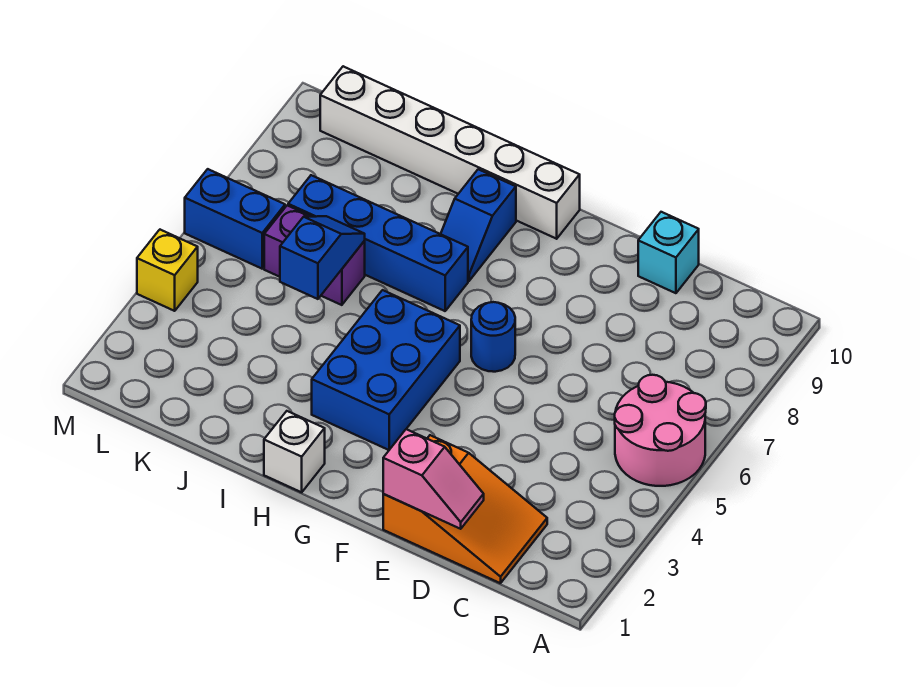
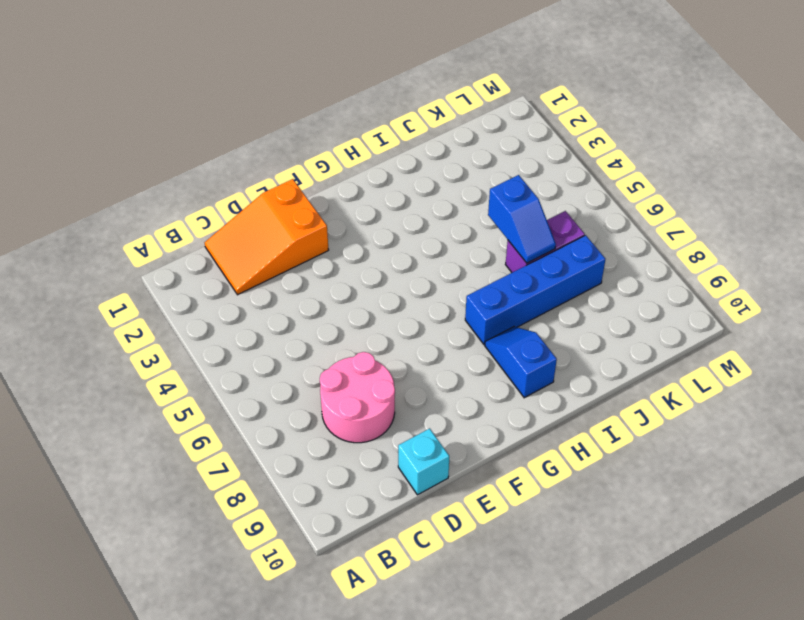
pink 2x2 round brick [320,352,395,443] -> pink 2x2 round brick moved to [615,375,706,486]
none -> blue 1x1 round brick [471,302,515,372]
none -> blue 2x3 brick [312,290,460,450]
none -> white 1x6 brick [320,66,580,239]

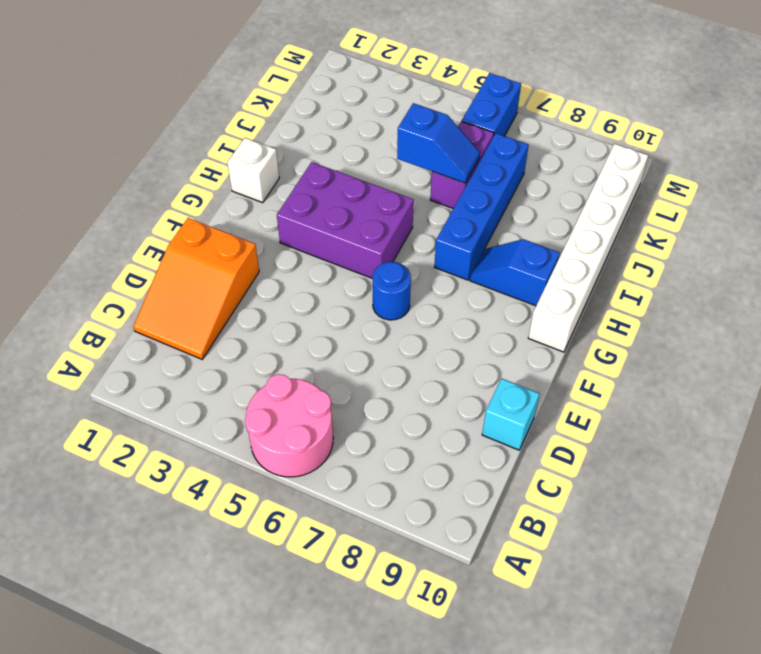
purple 2x3 brick [277,162,414,278] -> blue 2x3 brick [312,290,460,450]
none -> yellow 1x1 brick [137,230,198,311]
none -> pink 1x2 slope [383,429,484,529]

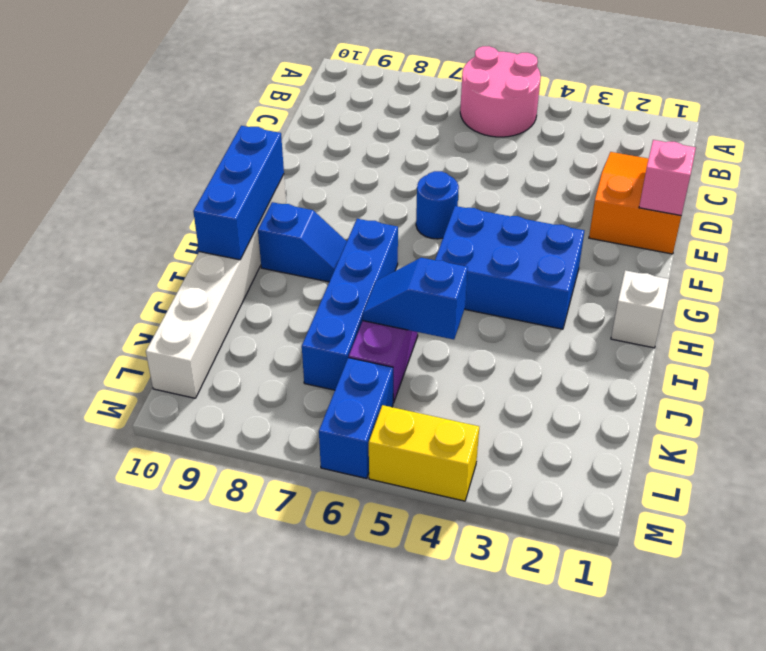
blue 1x3 brick [193,126,284,260] -> none
yellow 1x2 brick [369,405,479,501] -> yellow 1x1 brick [137,230,198,311]
none -> cyan 1x1 brick [638,212,699,293]

